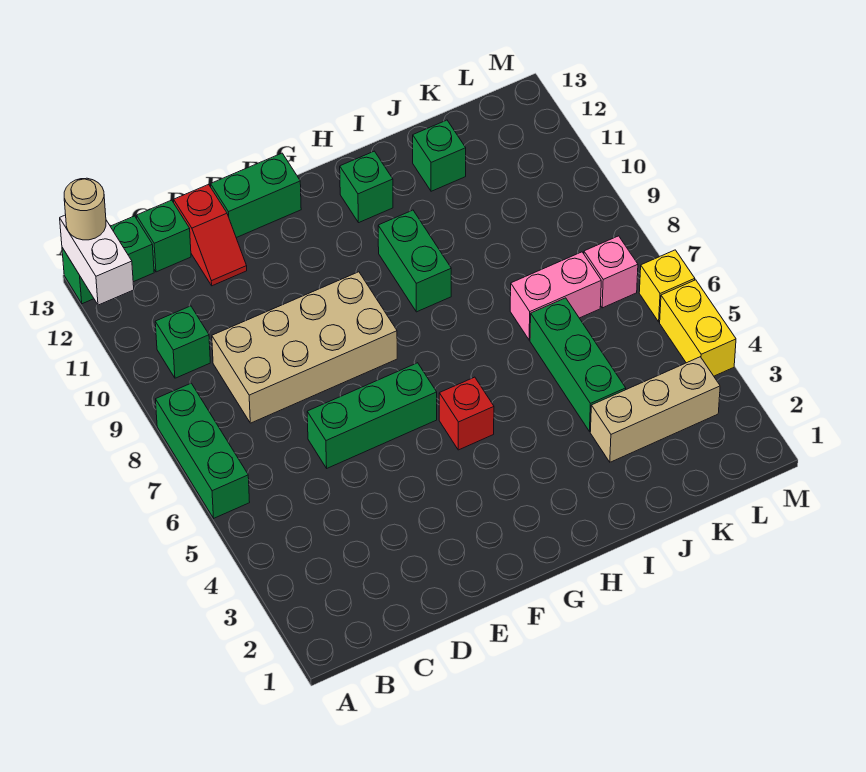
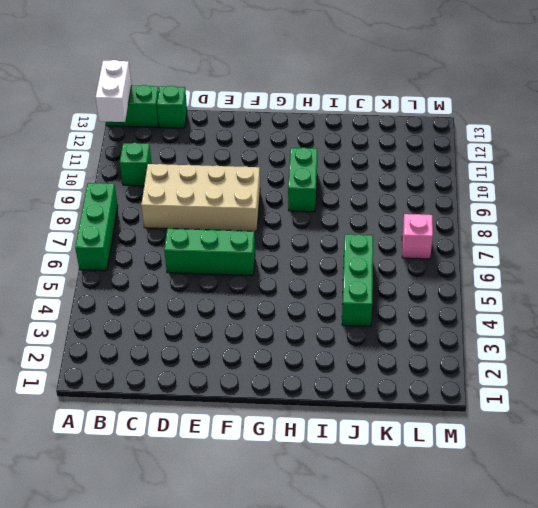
none -> red 1x2 slope [174,184,247,286]
none -> green 1x2 brick [211,153,301,238]
none -> red 1x1 brick [439,377,494,450]

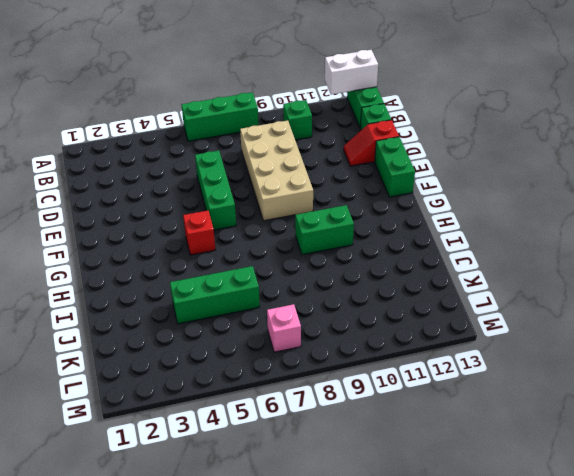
none -> green 1x1 brick [340,151,393,223]
none -> tan 1x3 brick [590,357,720,462]
none -> pink 1x2 brick [510,252,601,340]

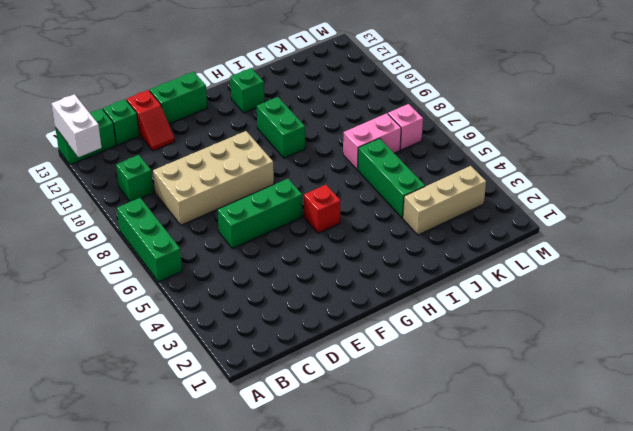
none -> green 1x1 brick [413,120,466,191]
none -> yellow 1x2 brick [660,280,736,376]
none -> yellow 1x1 brick [639,250,695,322]

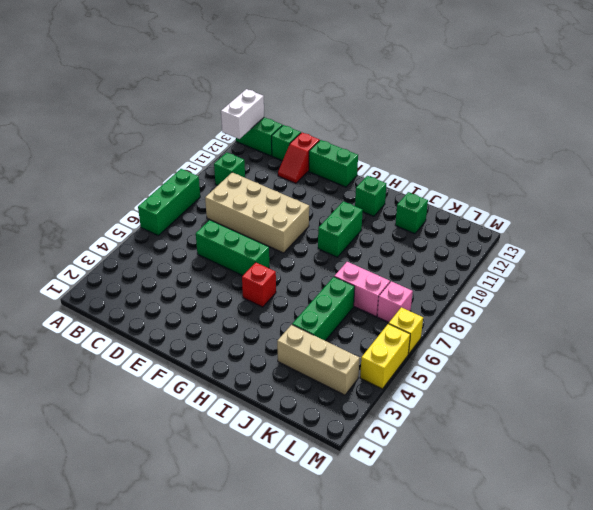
none -> tan 1x1 round brick [64,178,106,240]

